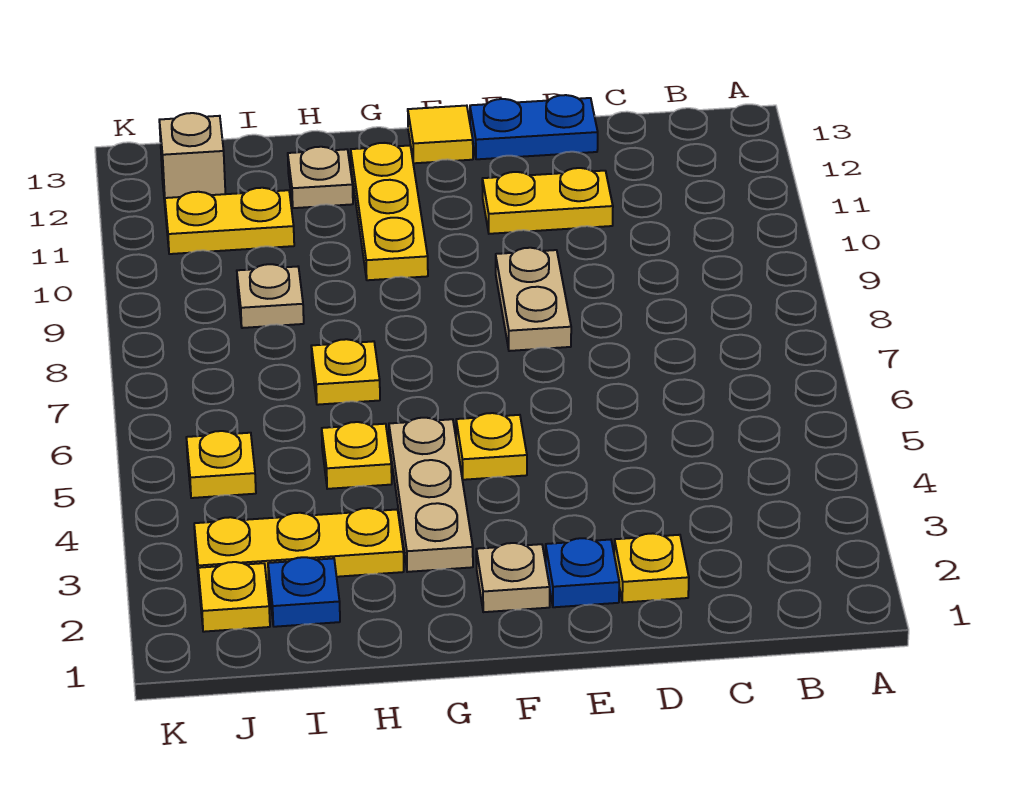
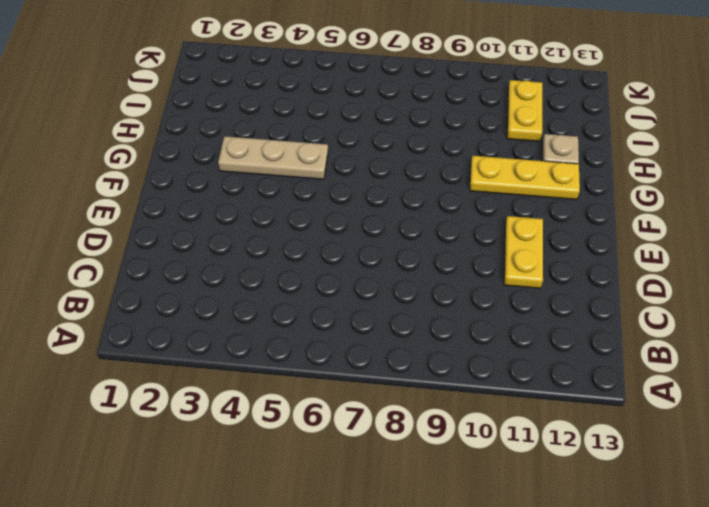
none -> yellow 1x1 plate [614,533,689,602]
none -> blue 1x2 plate [470,95,598,159]
none -> blue 1x1 plate [545,538,619,607]

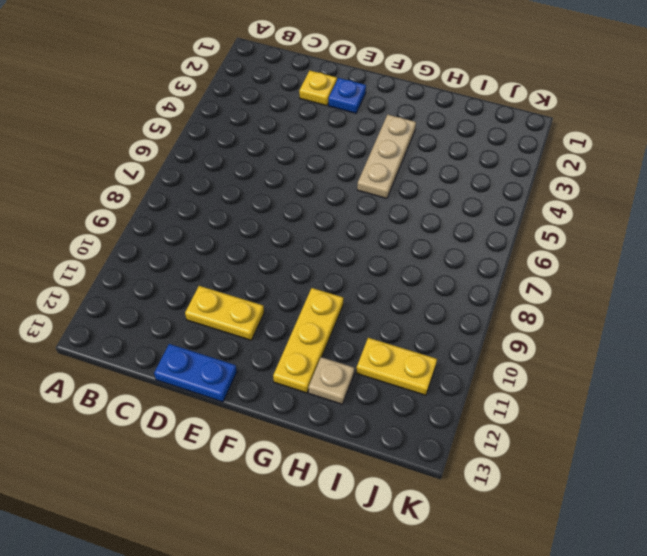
none -> tan 1x2 plate [496,248,571,351]
none -> tan 1x1 plate [476,543,550,612]
none -> yellow 1x1 plate [456,413,527,480]

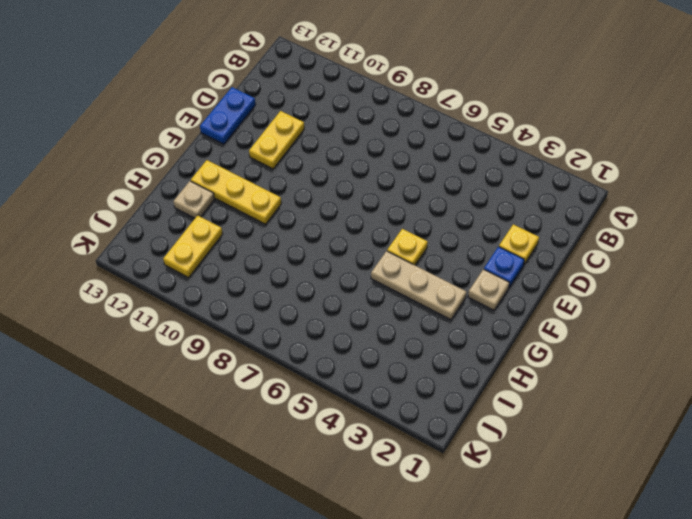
none -> tan 1x2 plate [496,248,571,351]
none -> yellow 1x1 tile [408,106,473,163]
none -> yellow 1x3 plate [194,508,404,581]

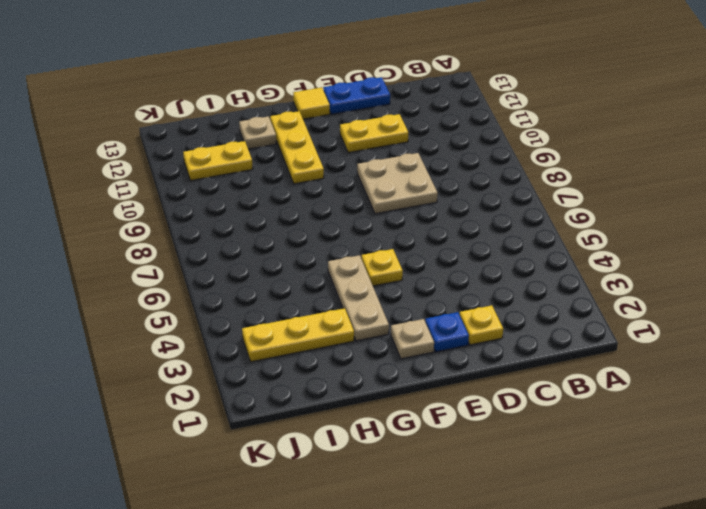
tan 2x2 plate [357,153,438,214] -> tan 1x2 plate [496,248,571,351]
none -> yellow 1x1 plate [322,422,392,489]
none -> yellow 1x1 plate [311,339,380,405]
none -> blue 1x1 plate [268,557,340,627]

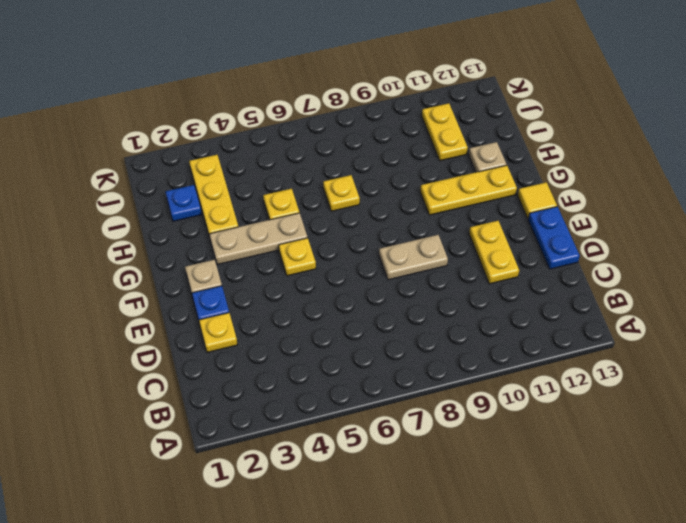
none -> tan 1x1 plate [237,264,304,328]
none -> yellow 1x1 plate [198,562,270,632]
none -> yellow 1x1 plate [186,431,256,498]

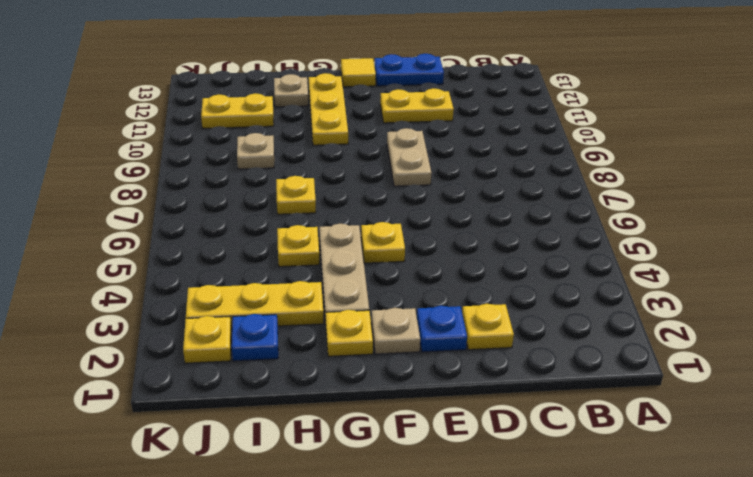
yellow 1x1 plate [326,310,373,356] -> yellow 1x1 plate moved to [186,431,256,498]
none -> tan 1x1 brick [159,113,225,213]

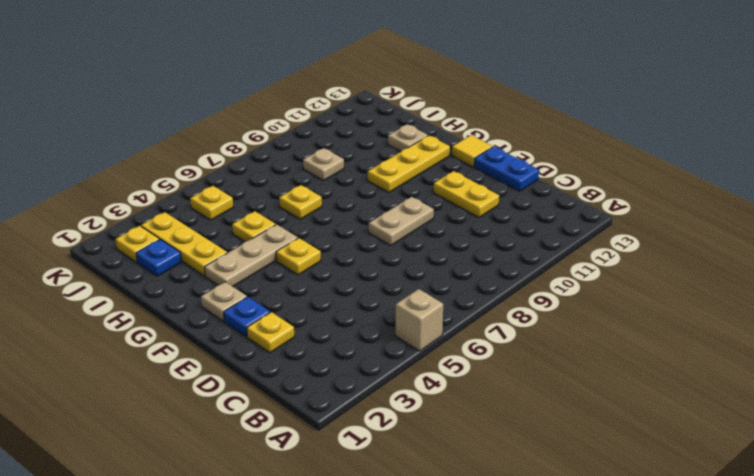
tan 1x1 brick [395,289,443,351] -> tan 1x1 brick moved to [159,113,225,213]
none -> yellow 1x2 plate [165,188,294,254]

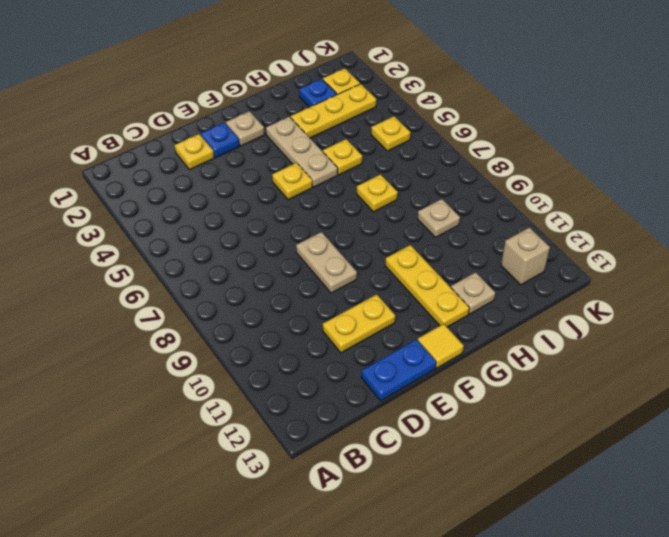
none -> yellow 1x2 plate [165,188,294,254]

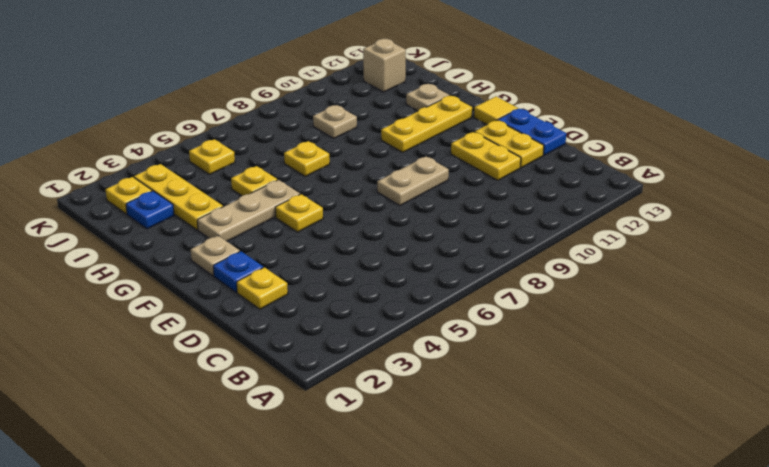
yellow 1x2 plate [475,120,544,168] -> yellow 1x2 plate moved to [165,188,294,254]

